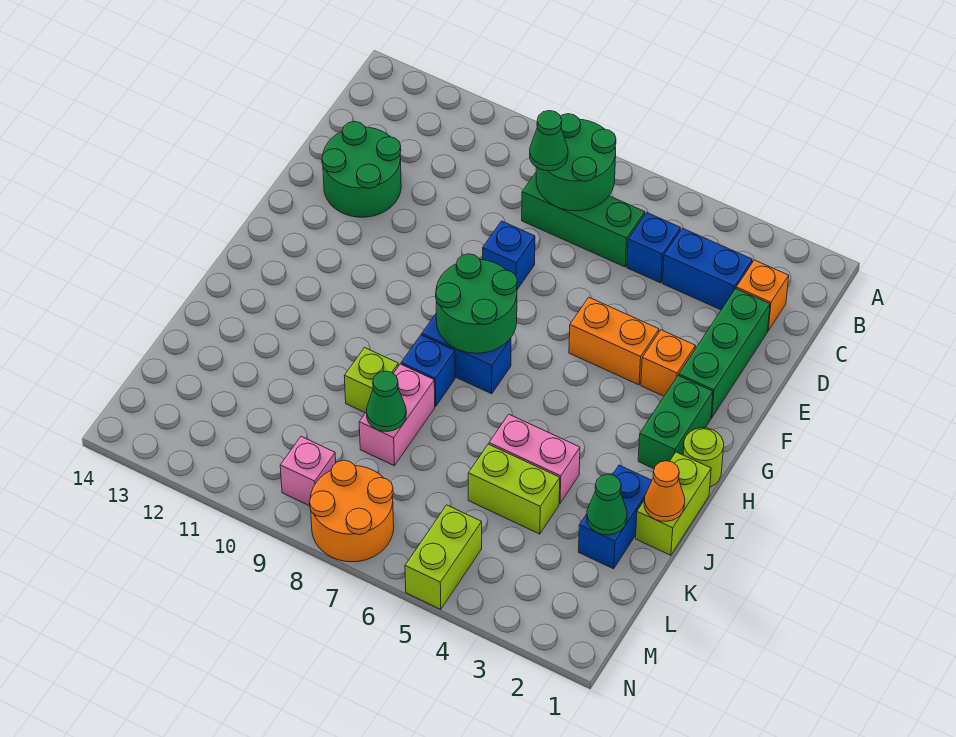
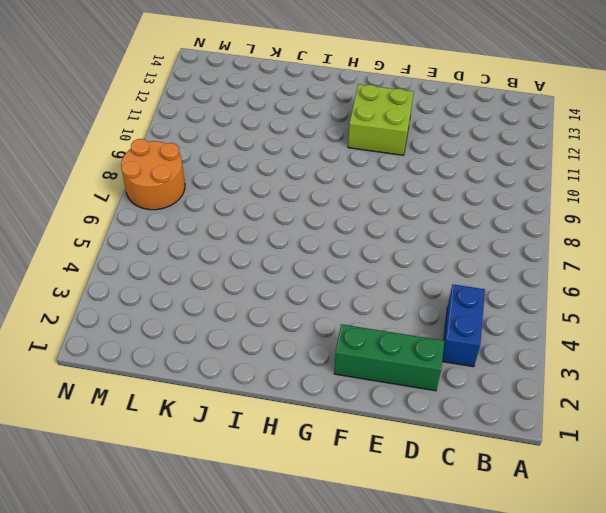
lime 2x2 brick [348,84,414,155] -> none
none -> orange 1x1 brick [736,260,789,331]
none -> blue 1x1 brick [627,213,680,283]
none -> green 1x3 brick [522,173,645,267]

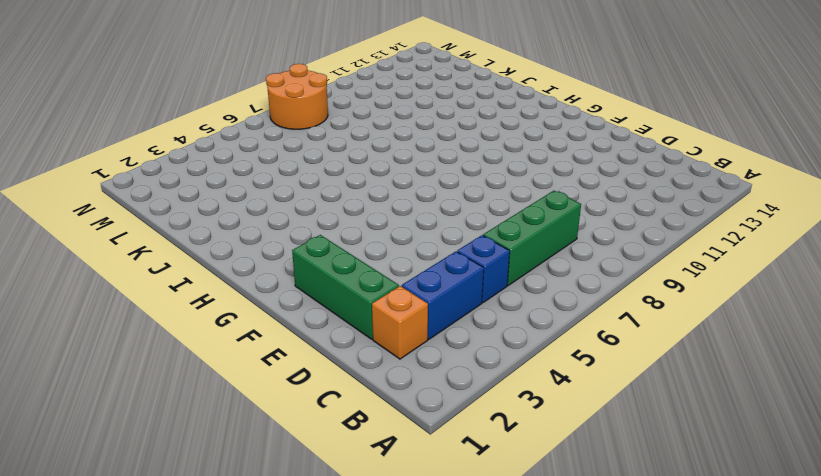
none -> green 2x2 round brick [322,122,401,217]
none -> blue 1x1 brick [483,221,535,289]
none -> orange 1x1 brick [641,330,696,396]

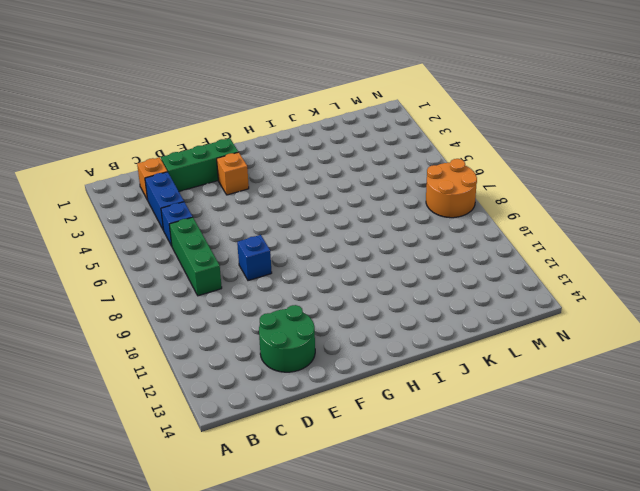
none -> orange 1x2 brick [569,297,659,385]
none -> green 1x2 brick [638,376,713,469]
none -> lime 1x1 round brick [683,428,724,487]

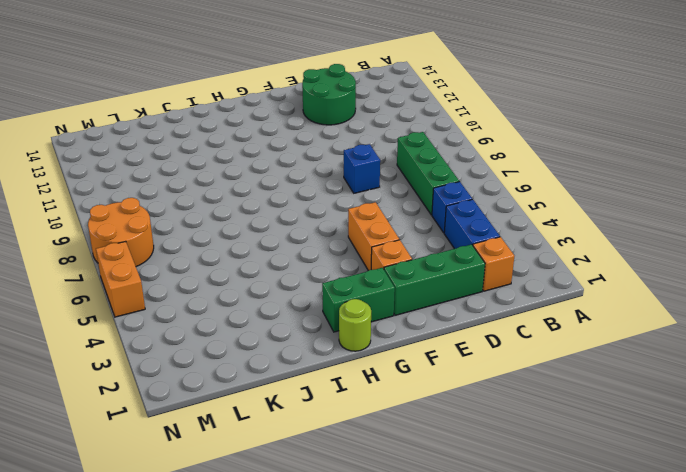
orange 1x2 brick [96,241,145,317] -> lime 1x2 brick [405,505,482,609]
none -> blue 1x2 brick [422,314,511,394]
none -> lime 1x2 brick [636,452,711,555]
none -> blue 1x1 brick [401,335,455,406]

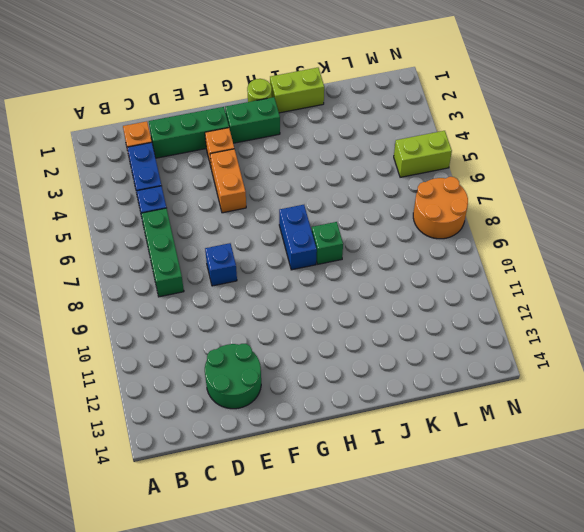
green 1x1 brick [312,222,343,264] -> blue 1x1 brick [401,335,455,406]
none -> blue 1x2 brick [578,465,652,569]
none -> pink 1x2 brick [489,414,580,504]
none -> pink 1x2 brick [359,364,435,466]

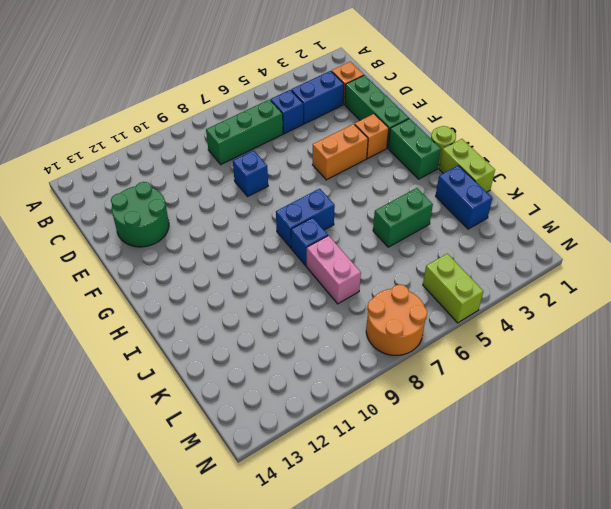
green 1x2 brick [373,188,433,247] -> pink 1x2 brick [489,414,580,504]
none -> lime 1x1 brick [345,348,398,413]
none -> lime 1x2 brick [468,444,560,534]
none -> pink 1x1 brick [280,437,336,506]

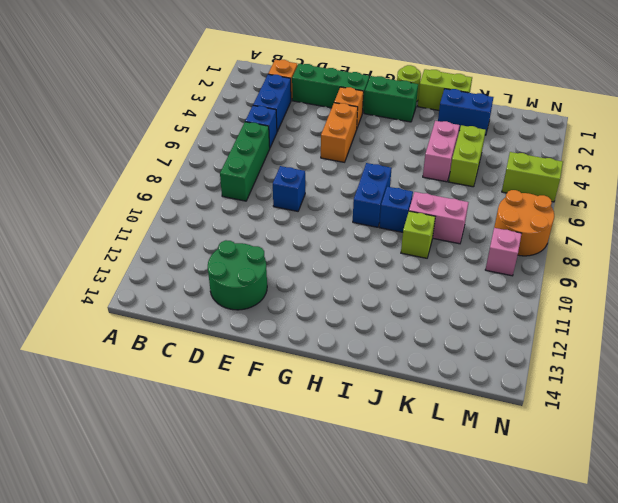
none -> green 2x2 round brick [536,114,616,211]
none -> green 2x2 round brick [436,254,517,353]
none -> orange 1x1 cone [644,461,685,521]

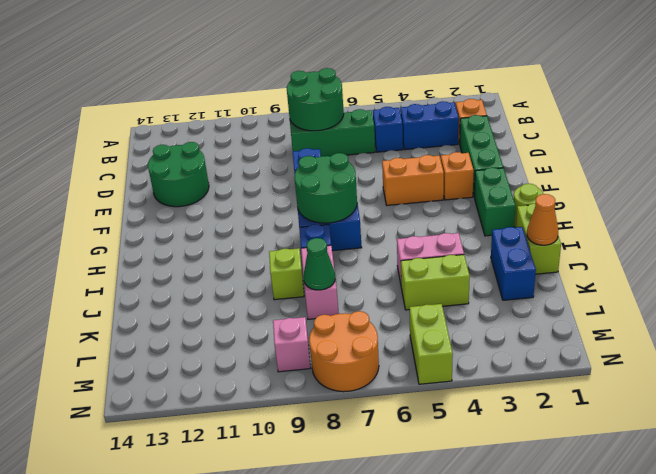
none -> green 1x1 cone [587,474,627,535]
none -> green 1x1 cone [530,111,568,171]

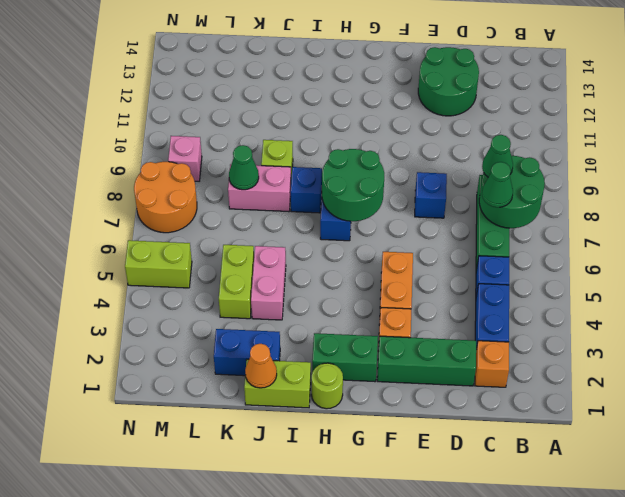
green 1x1 cone [482,162,513,207] -> green 1x1 cone moved to [587,474,627,535]

